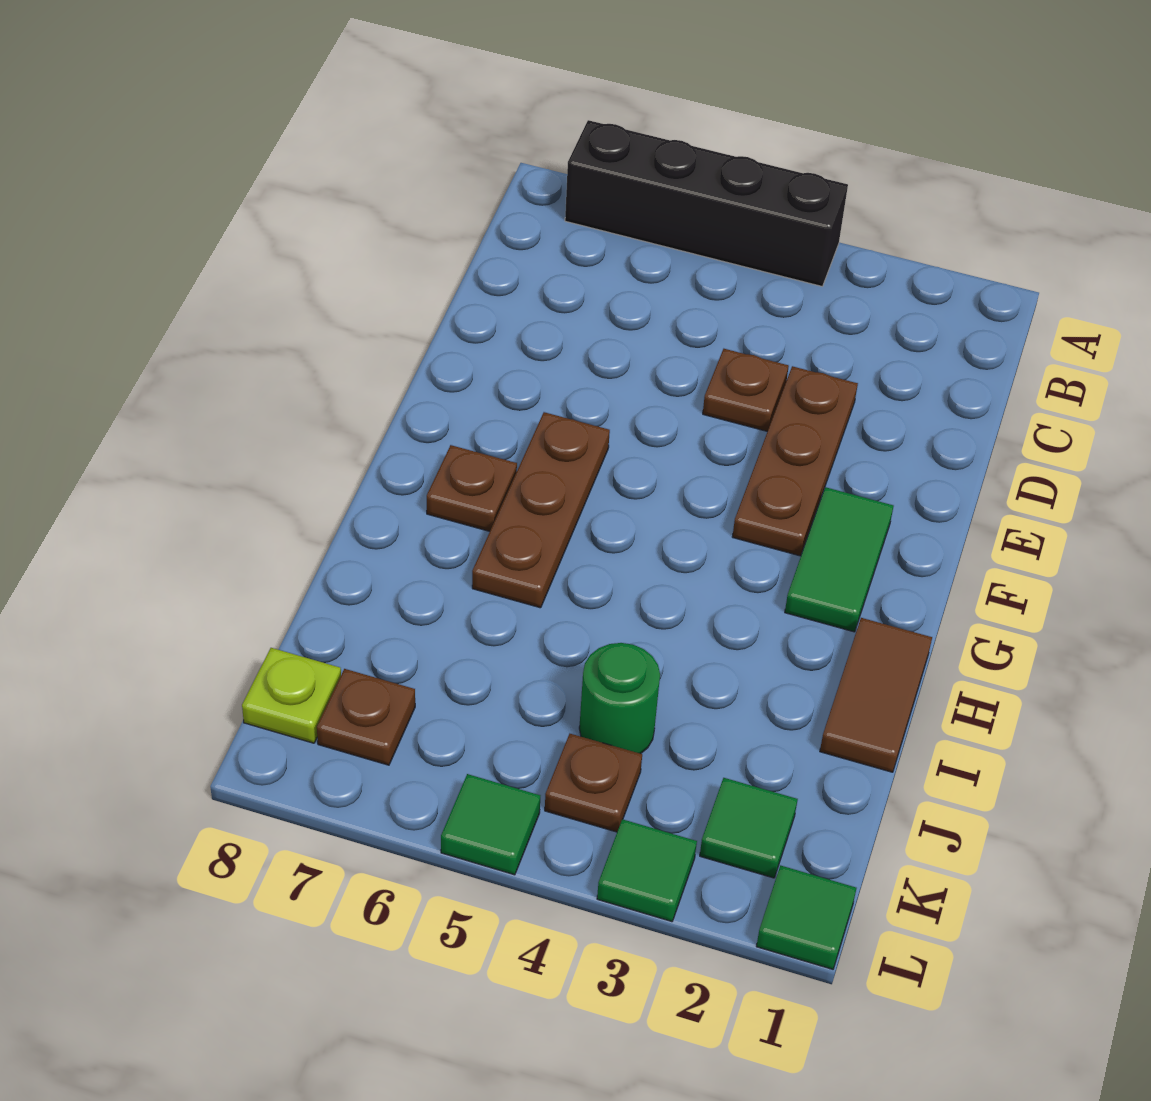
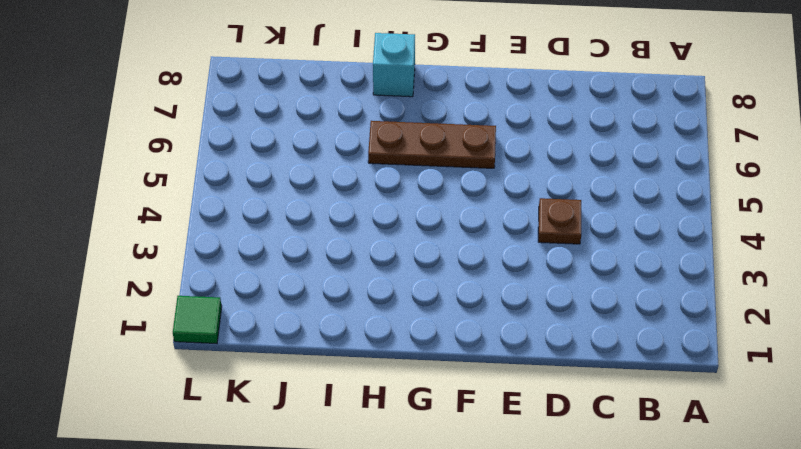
cyan 1x1 brick [373,33,415,97] -> none
none -> black 1x4 brick [565,120,848,286]
none -> brown 1x3 plate [732,366,858,556]
none -> green 1x2 tile [785,487,893,632]

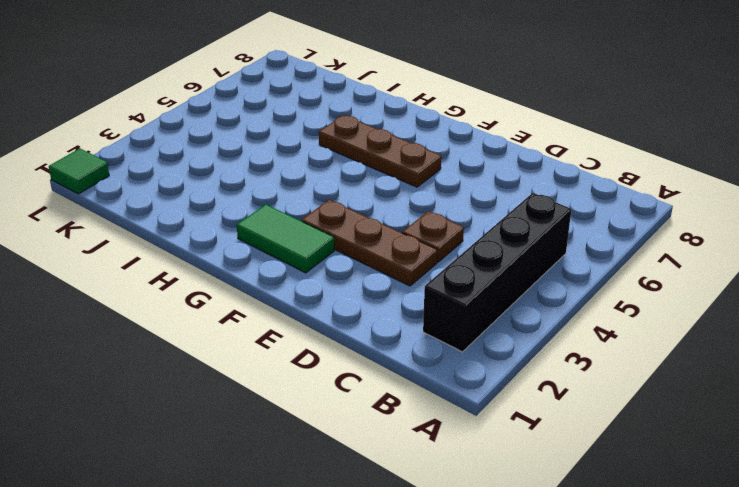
black 1x4 brick [423,193,572,352] -> black 1x4 brick moved to [565,120,848,286]
none -> brown 1x1 plate [427,445,517,531]
none -> brown 1x2 tile [820,618,932,772]
none -> green 1x1 round brick [579,643,660,754]

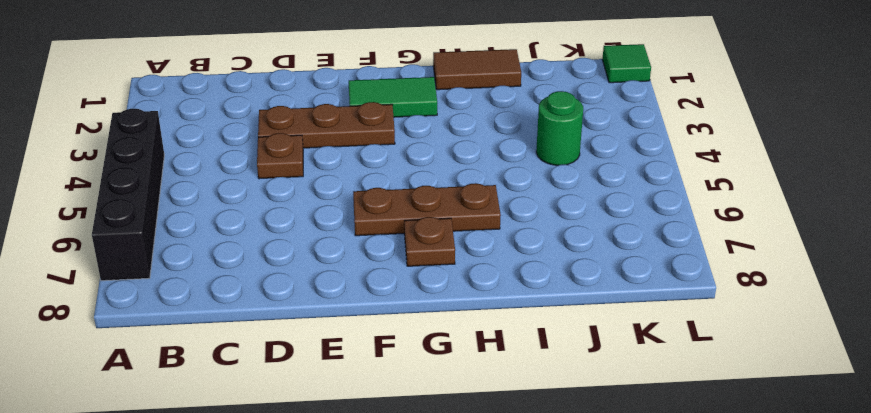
none -> green 1x1 tile [700,778,798,878]
none -> brown 1x1 plate [545,734,642,832]
none -> brown 1x1 plate [317,669,415,765]

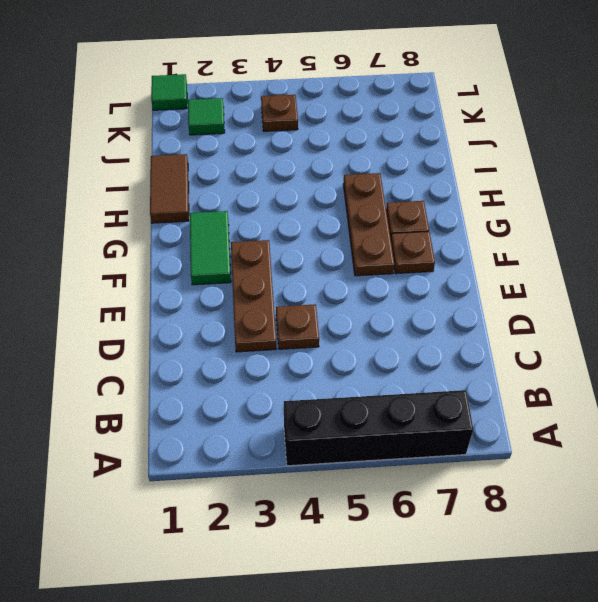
brown 1x1 plate [391,232,435,274] -> brown 1x1 plate moved to [317,669,415,765]
none -> green 1x1 round brick [579,643,660,754]
none -> lime 1x1 plate [242,648,341,743]
none -> green 1x1 tile [597,819,697,922]

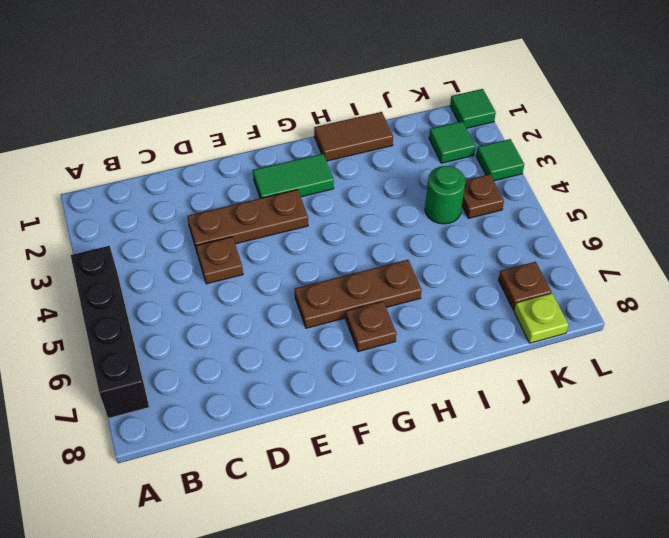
none -> green 1x1 tile [441,774,540,875]

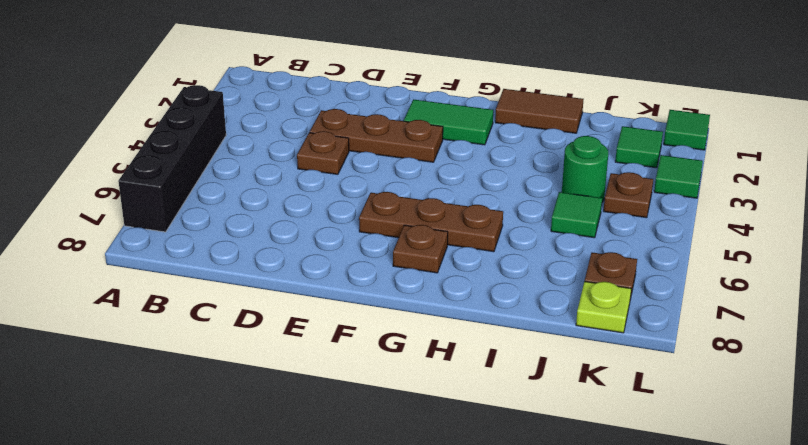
green 1x1 tile [551,192,602,238] -> green 1x1 tile moved to [441,774,540,875]

